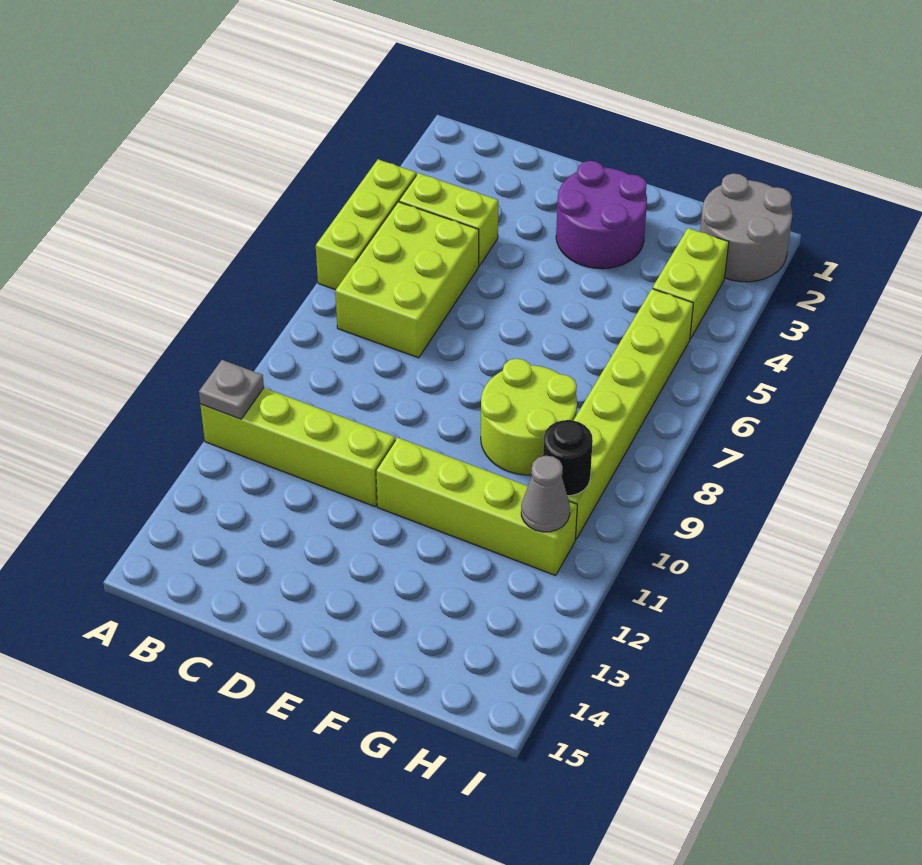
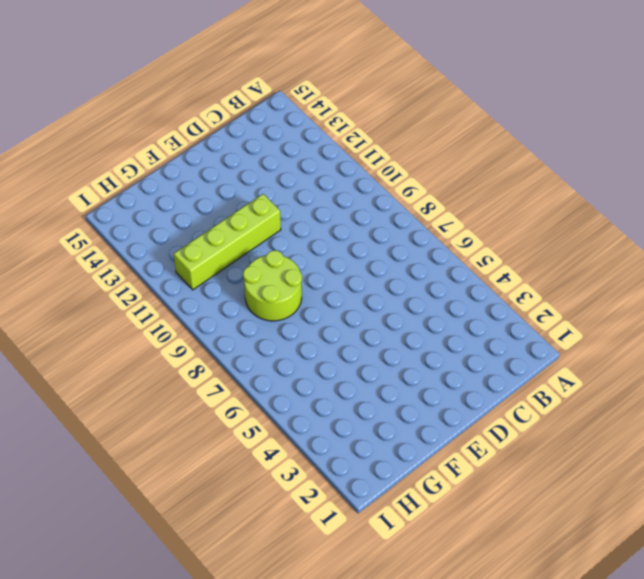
none -> lime 1x3 brick [316,159,416,290]
none -> lime 1x4 brick [200,388,395,507]
none -> lime 1x2 brick [399,173,498,266]

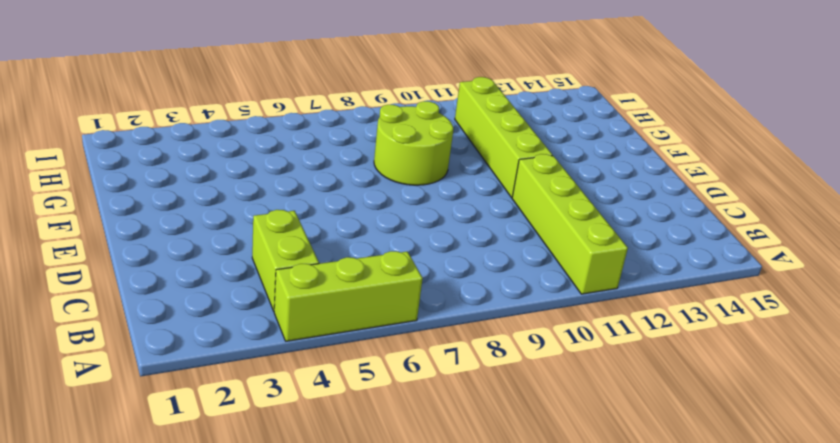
none -> lime 2x3 brick [335,202,479,358]
none -> purple 2x2 round brick [556,161,647,269]
none -> grey 2x2 round brick [700,173,792,282]

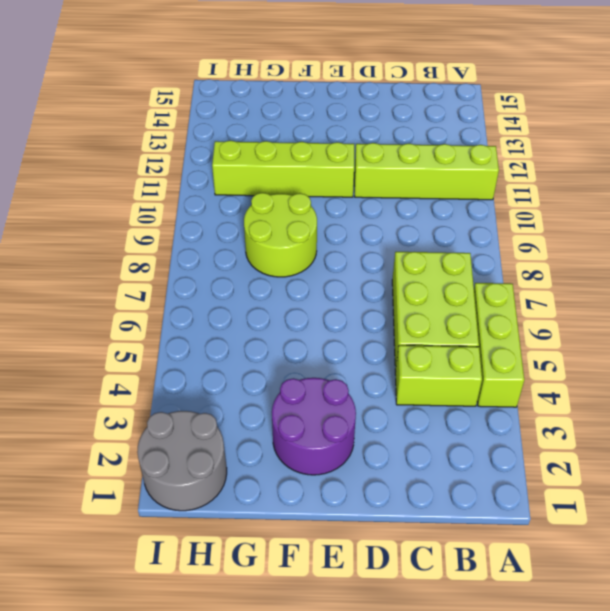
none -> lime 1x2 brick [653,228,729,339]
none -> lime 1x6 brick [568,289,693,539]
none -> grey 1x1 plate [199,360,264,419]

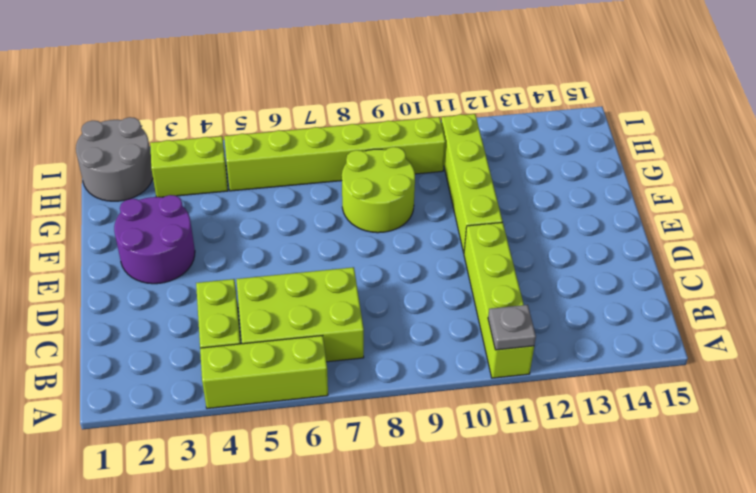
none -> black 1x1 round brick [543,420,593,496]
none -> grey 1x1 cone [521,456,570,532]

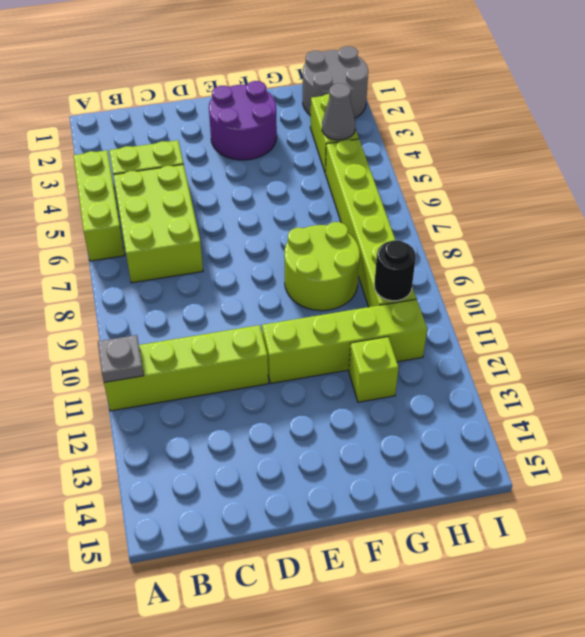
lime 1x1 brick [349,337,399,402] -> none
grey 1x1 cone [322,83,355,140] -> grey 1x1 cone moved to [521,456,570,532]

